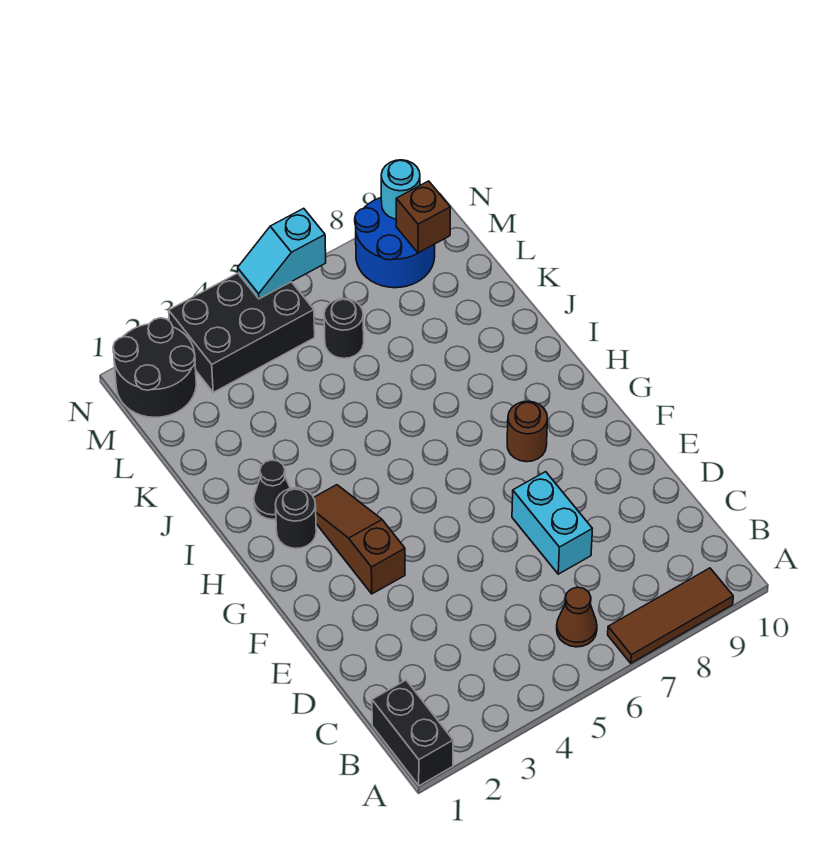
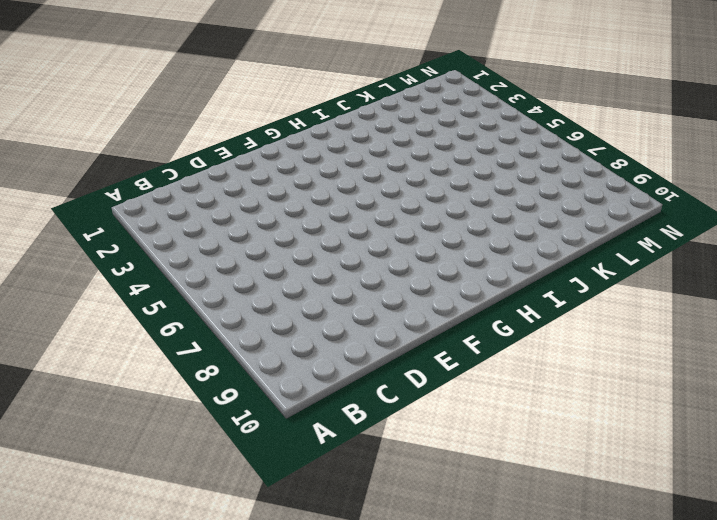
none -> black 1x2 brick [372,680,453,786]
none -> brown 1x3 tile [608,568,733,663]
none -> brown 1x1 cone [557,587,597,647]

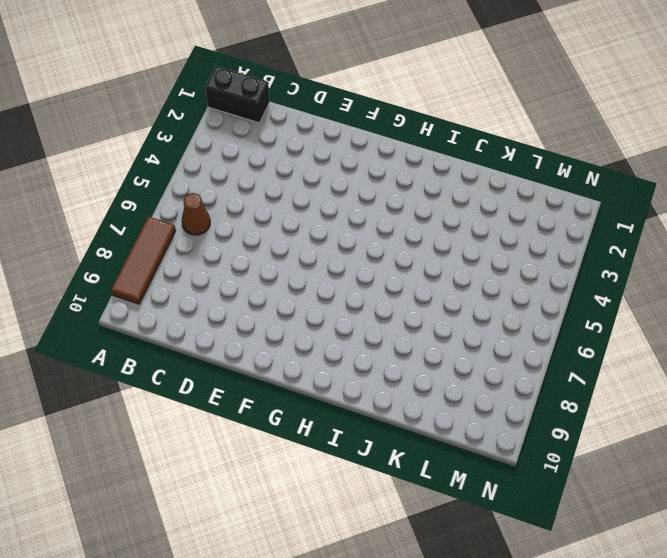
none -> cyan 1x2 brick [512,472,592,574]
none -> brown 1x3 slope [314,485,405,594]
none -> brown 1x1 round brick [507,401,548,462]

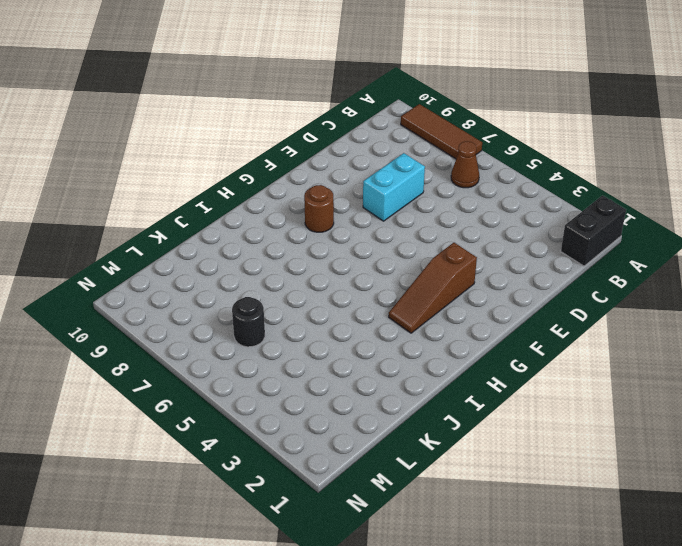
none -> black 1x1 round brick [276,488,316,549]
none -> black 1x1 cone [254,460,290,519]
none -> black 2x2 round brick [113,318,196,417]

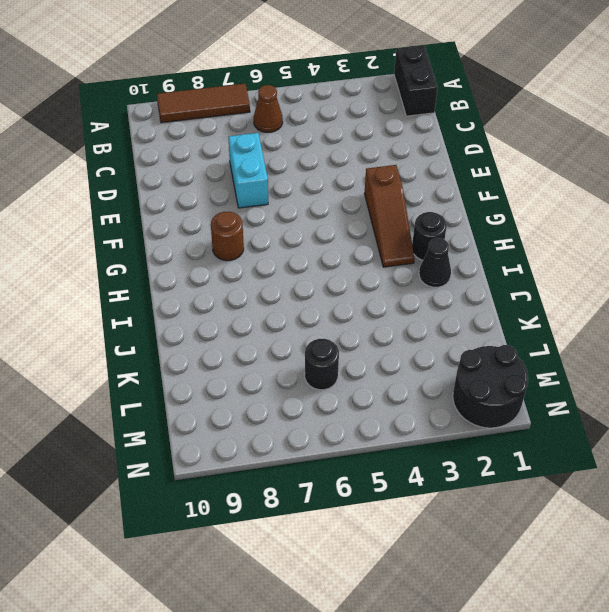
none -> black 2x3 brick [169,273,315,392]
none -> blue 2x2 round brick [355,198,435,288]
none -> brown 1x1 brick [396,181,450,253]

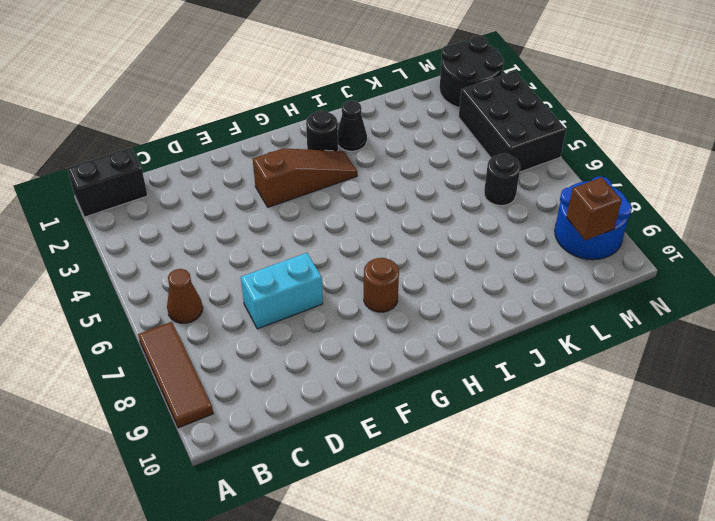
none -> cyan 1x2 slope [238,208,326,299]
none -> cyan 1x1 round brick [381,160,420,219]

